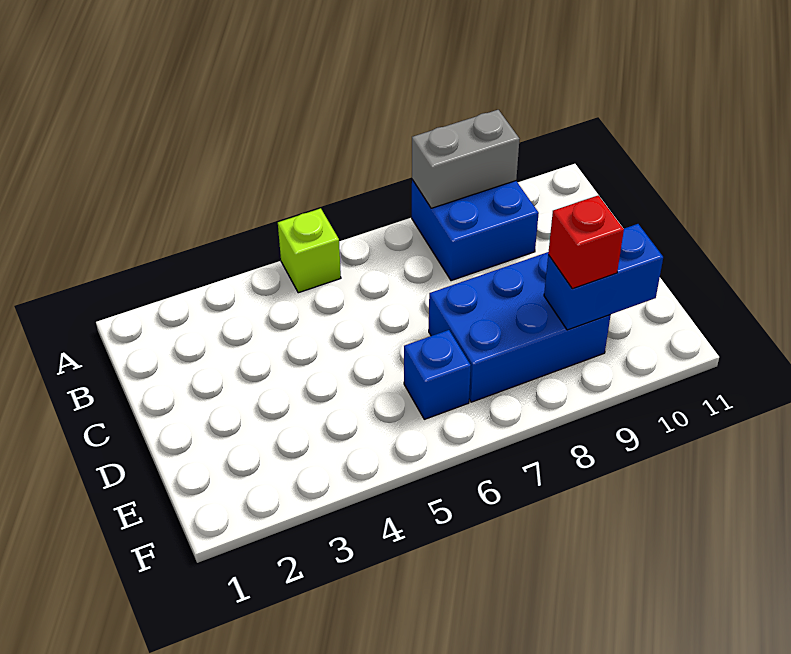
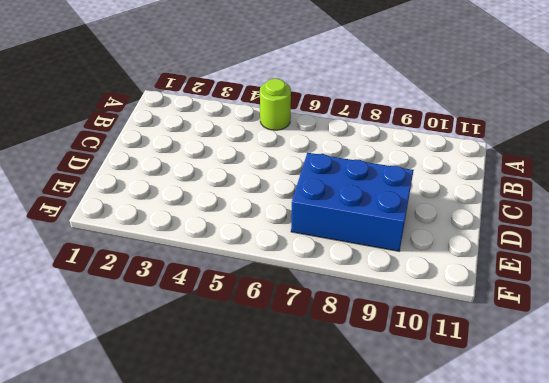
lime 1x1 round brick [260,79,291,130] -> lime 1x1 brick [278,208,341,293]
none -> blue 2x2 brick [412,180,539,281]
none -> blue 1x1 brick [404,330,471,419]

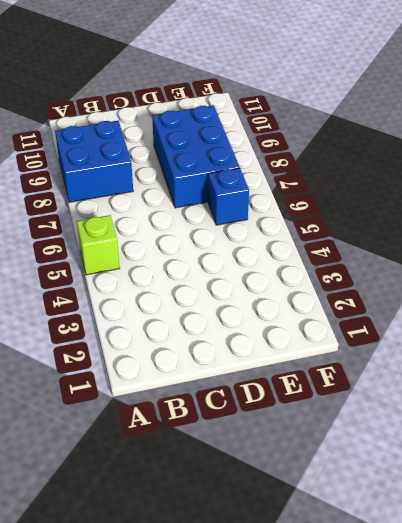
none -> grey 1x2 brick [412,110,519,208]
none -> blue 1x2 brick [544,224,663,330]

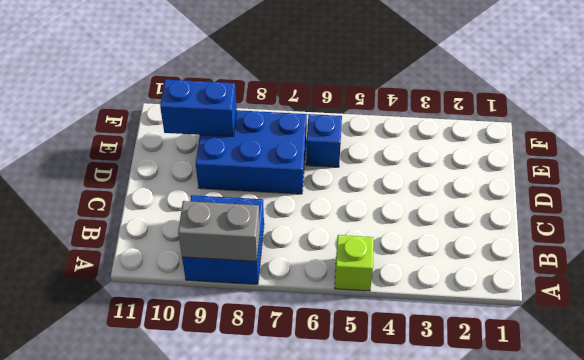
none -> red 1x1 brick [548,195,624,289]

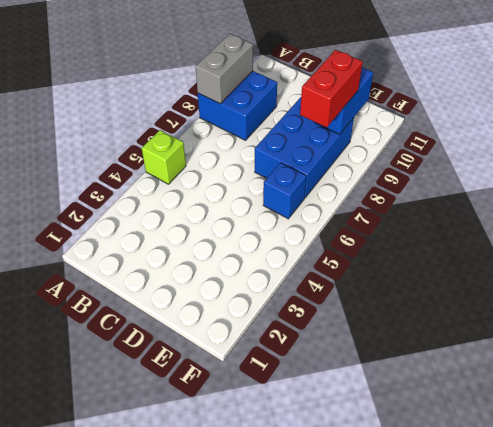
red 1x2 brick [300,50,363,128] -> red 1x1 brick [548,195,624,289]

